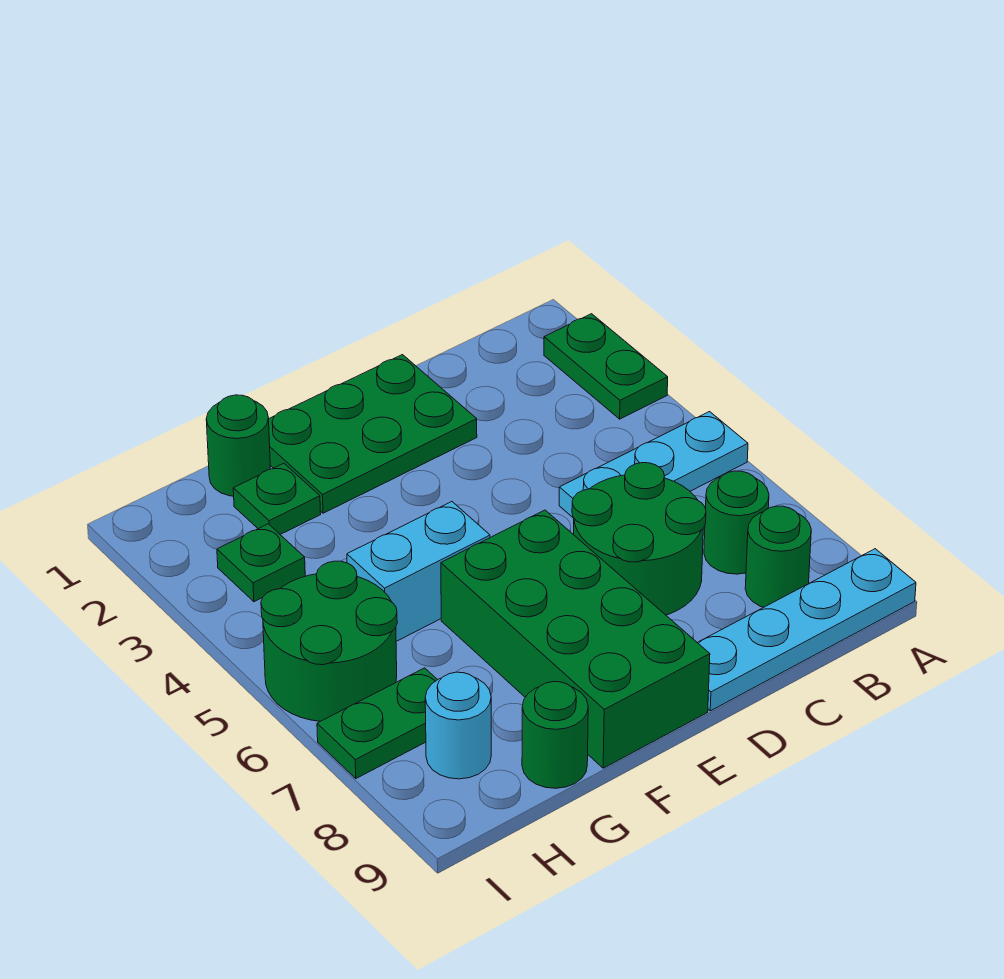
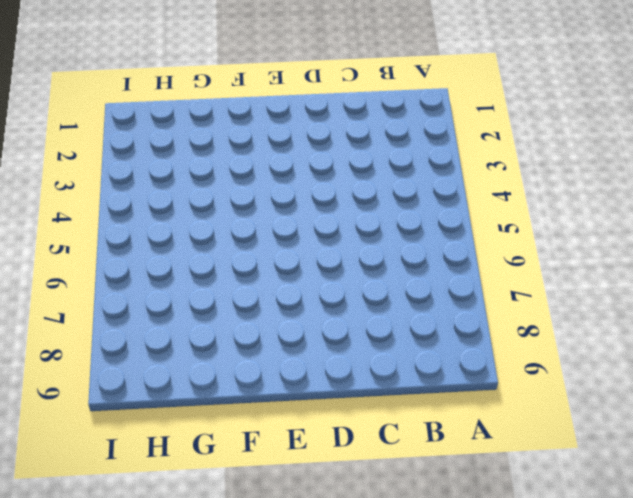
none -> green 1x2 plate [544,314,668,419]
none -> cyan 1x3 plate [559,412,748,517]
none -> cyan 1x4 plate [698,549,916,711]

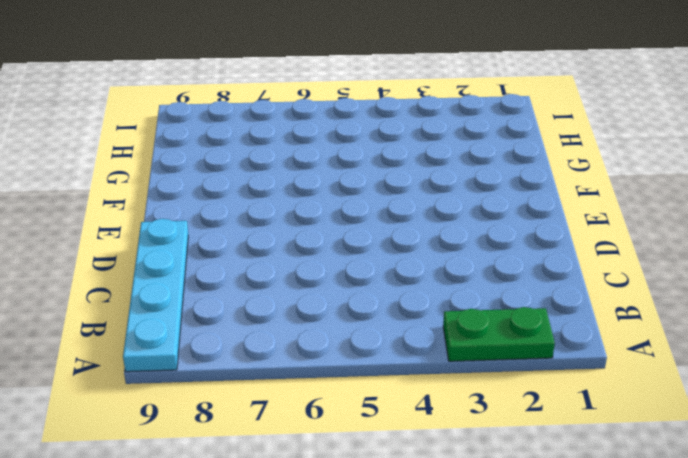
none -> cyan 1x3 plate [559,412,748,517]
none -> green 1x1 round brick [704,471,769,574]
none -> green 1x1 round brick [745,506,811,607]

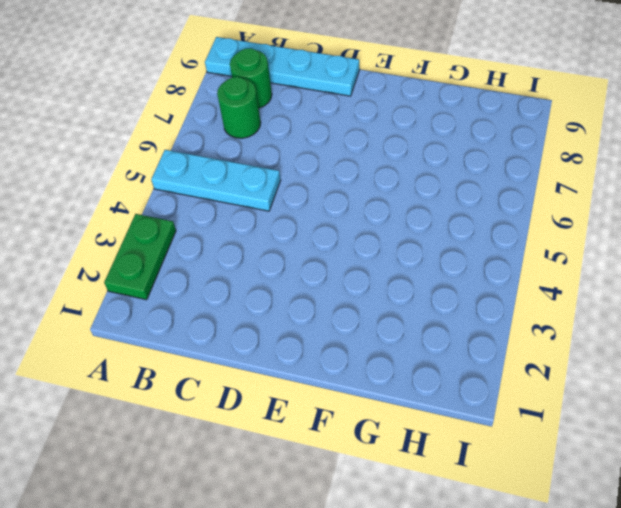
none -> green 2x2 round brick [572,463,706,615]
none -> green 2x3 plate [269,355,477,513]
none -> green 2x4 brick [441,510,710,768]

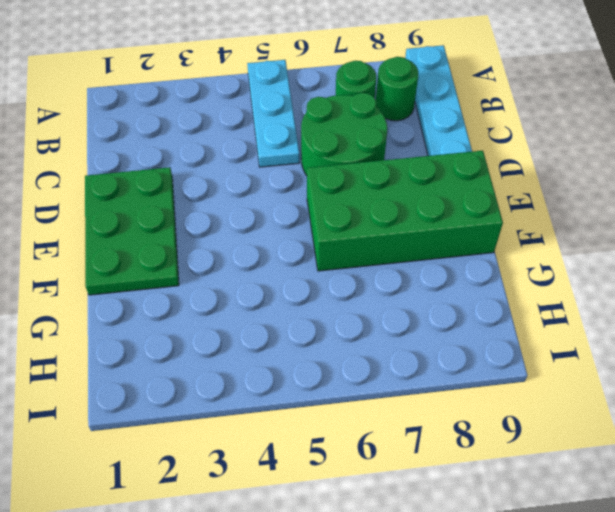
none -> green 1x2 plate [544,314,668,419]
none -> cyan 1x2 brick [347,502,490,641]
none -> green 1x1 round brick [206,395,270,496]

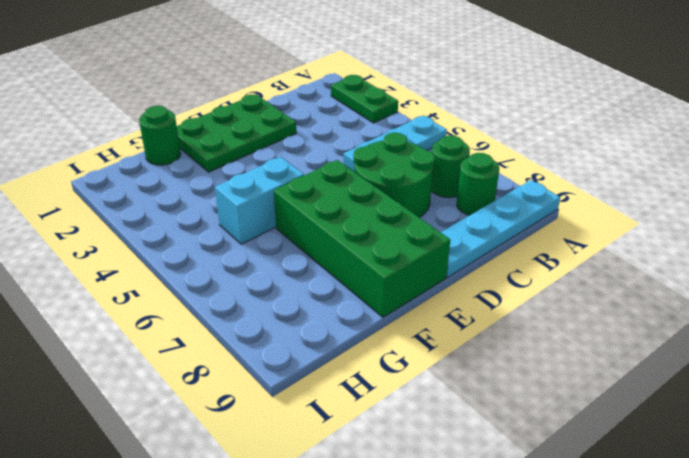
none -> green 1x1 plate [233,463,321,534]
none -> green 1x1 round brick [522,682,588,788]
none -> green 1x1 plate [217,524,305,602]

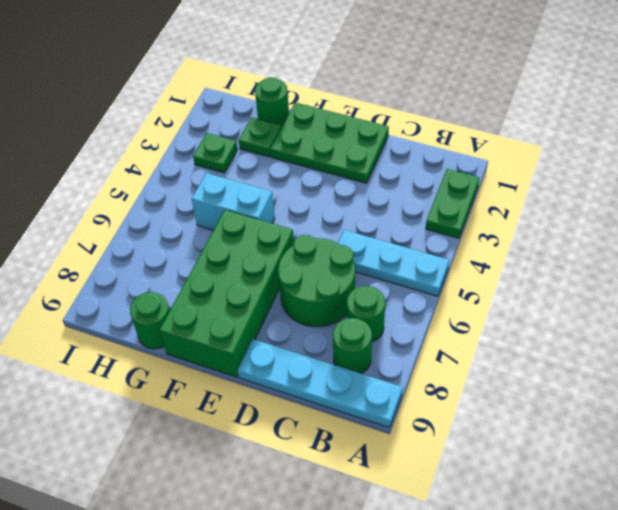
none -> green 2x2 round brick [261,561,397,721]
none -> green 1x2 plate [317,668,437,778]
none -> cyan 1x1 round brick [425,672,491,779]

